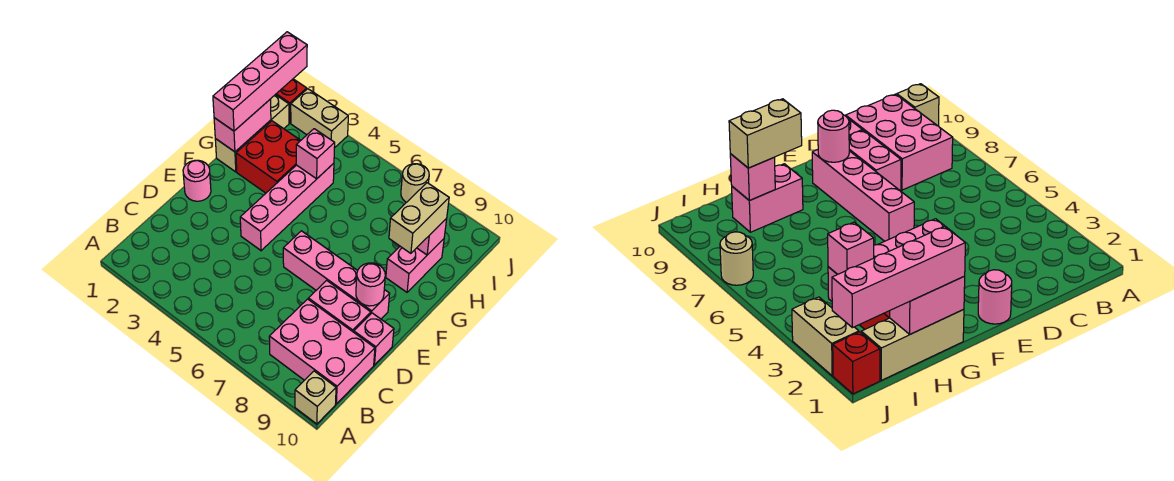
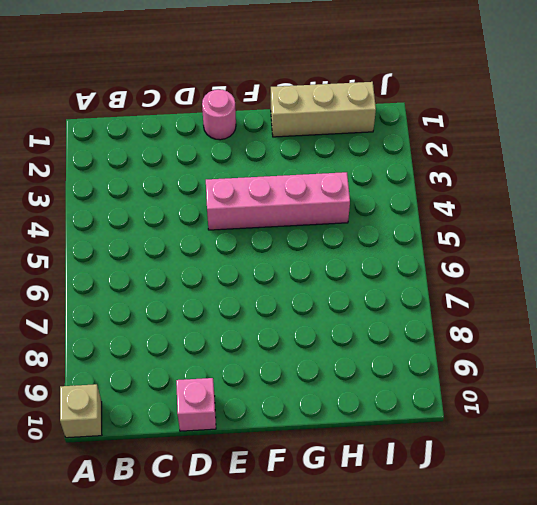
none -> pink 2x3 brick [269,299,375,404]
none -> pink 1x2 brick [308,280,371,332]
none -> pink 1x4 brick [283,231,390,319]

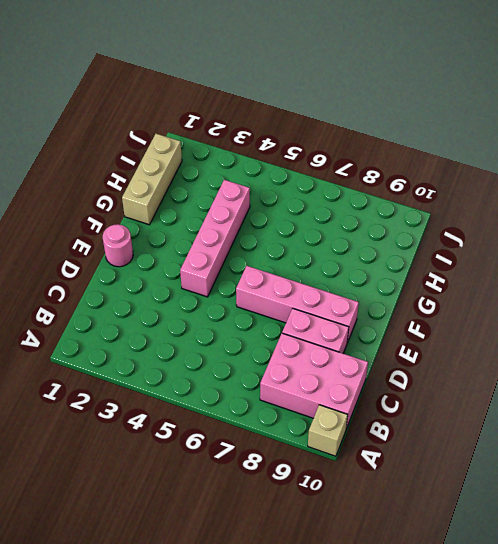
none -> pink 1x1 brick [354,313,394,365]
none -> red 2x2 brick [236,121,301,193]
none -> pink 1x2 brick [386,239,444,292]

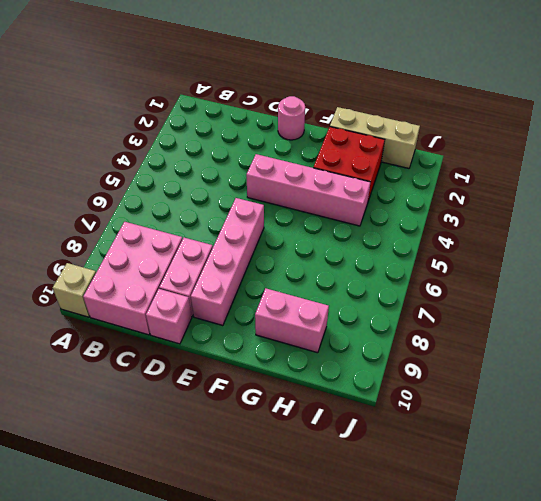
none -> red 1x1 brick [275,79,307,123]
none -> tan 1x2 brick [291,89,348,148]
none -> tan 1x1 round brick [401,164,429,202]

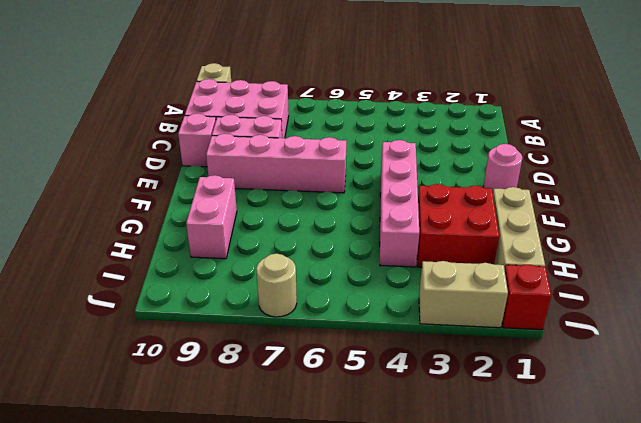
none -> pink 1x1 round brick [356,263,385,306]
none -> pink 1x2 brick [214,99,271,152]
none -> pink 1x1 brick [296,129,335,179]

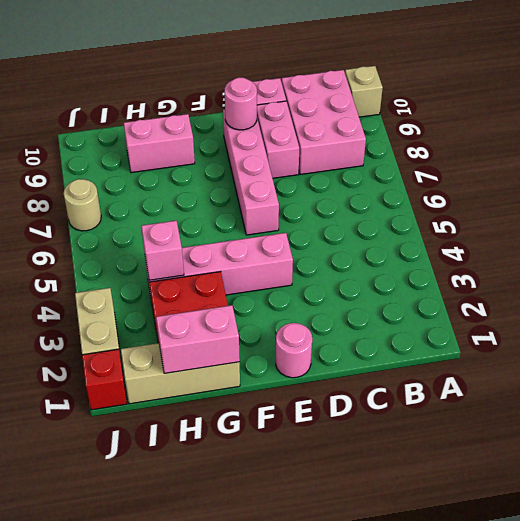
none -> pink 1x1 brick [417,218,447,255]
none -> pink 1x4 brick [213,32,307,131]
none -> tan 1x2 brick [389,183,449,253]

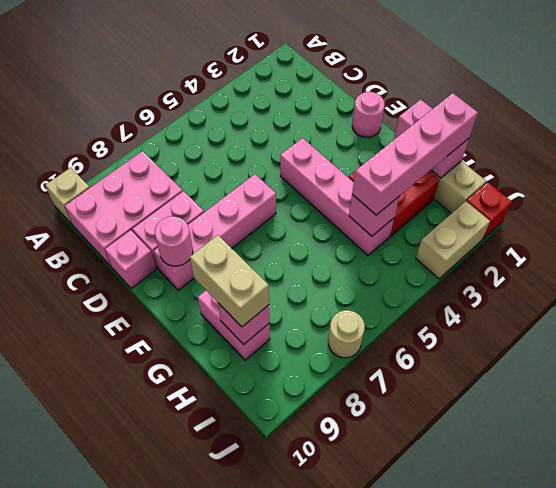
pink 1x4 brick [352,93,478,215] -> pink 1x4 brick turned to [213,32,307,131]

